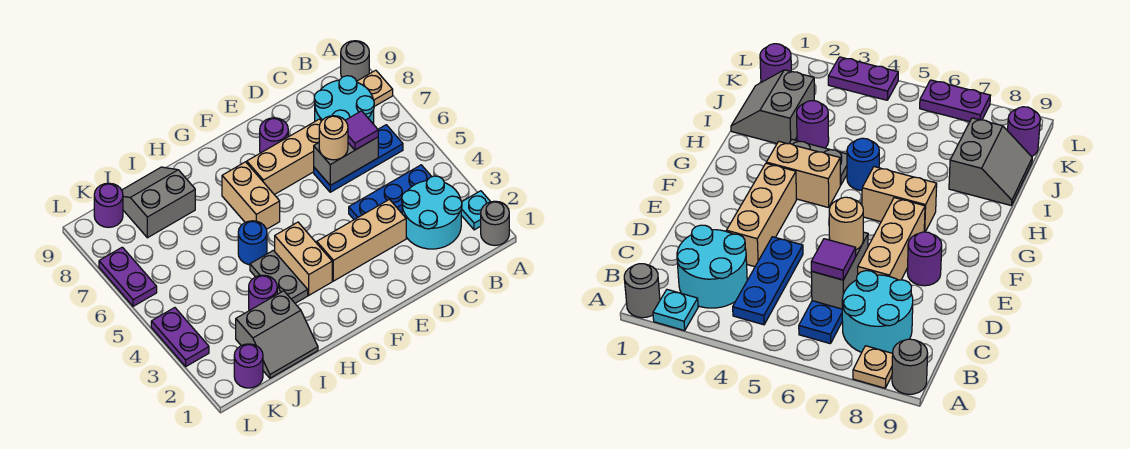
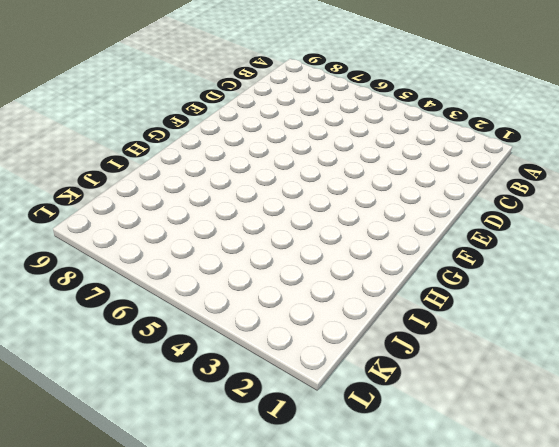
none -> grey 1x1 round brick [481,201,509,245]
none -> cyan 1x1 plate [461,191,490,230]
none -> tan 1x1 plate [357,70,393,106]

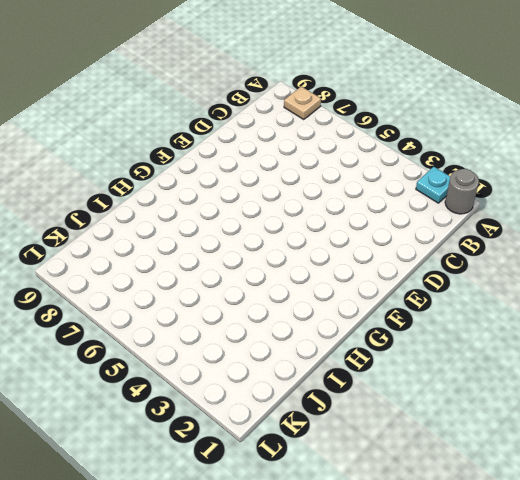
none -> grey 1x1 round brick [341,41,369,81]
none -> cyan 2x2 round brick [402,176,462,249]
none -> blue 1x3 plate [349,165,432,220]

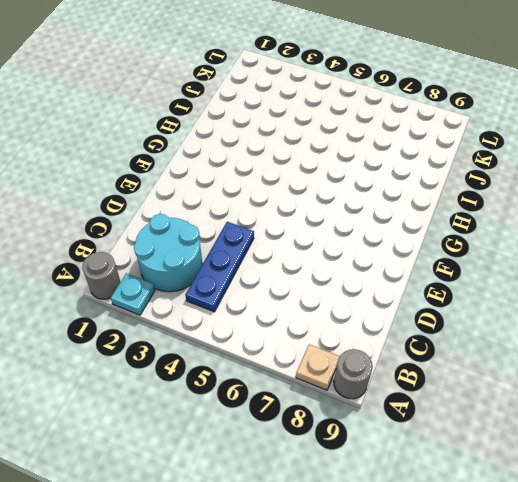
none -> blue 1x3 plate [314,125,403,192]
none -> cyan 2x2 round brick [314,76,374,124]
none -> tan 1x3 brick [317,199,406,281]

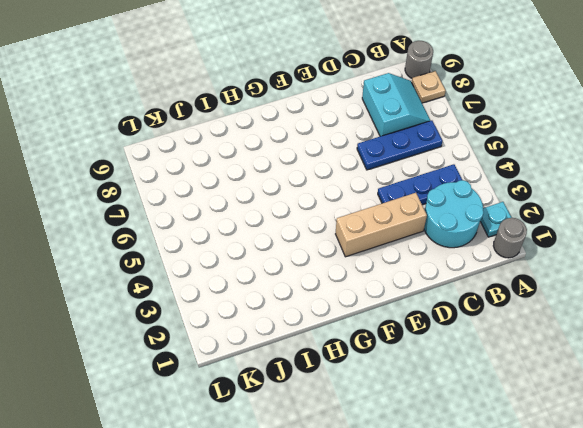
cyan 2x2 slope [362,73,431,136] -> cyan 2x2 round brick [314,76,374,124]
none -> tan 1x3 brick [247,119,321,195]
none -> purple 1x1 round brick [260,118,288,153]
none -> tan 1x2 brick [275,222,332,295]

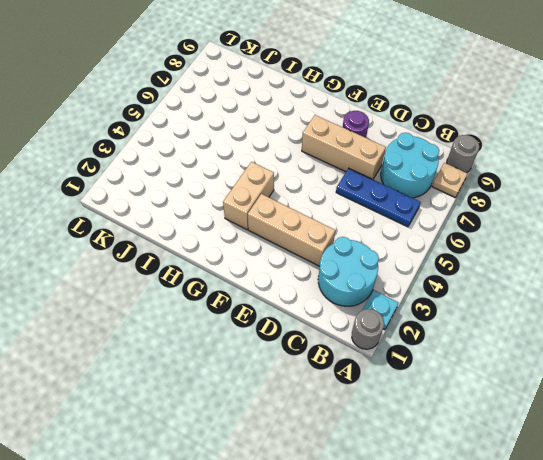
none -> blue 1x3 plate [349,165,432,220]
none -> tan 1x2 brick [222,162,280,229]
none -> grey 1x2 plate [250,250,308,303]

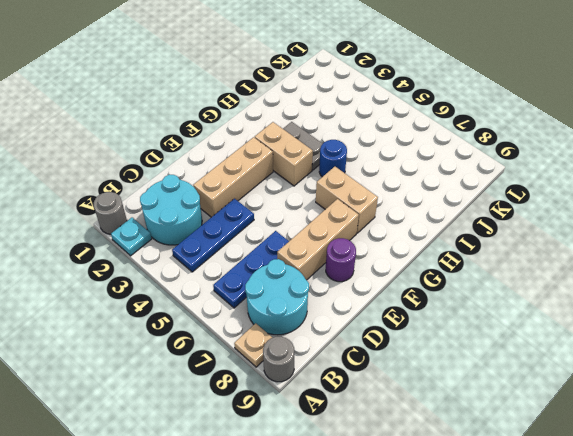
none -> grey 2x2 slope [236,291,318,378]
none -> purple 1x1 round brick [249,275,277,311]
none -> grey 2x2 slope [122,167,195,238]

